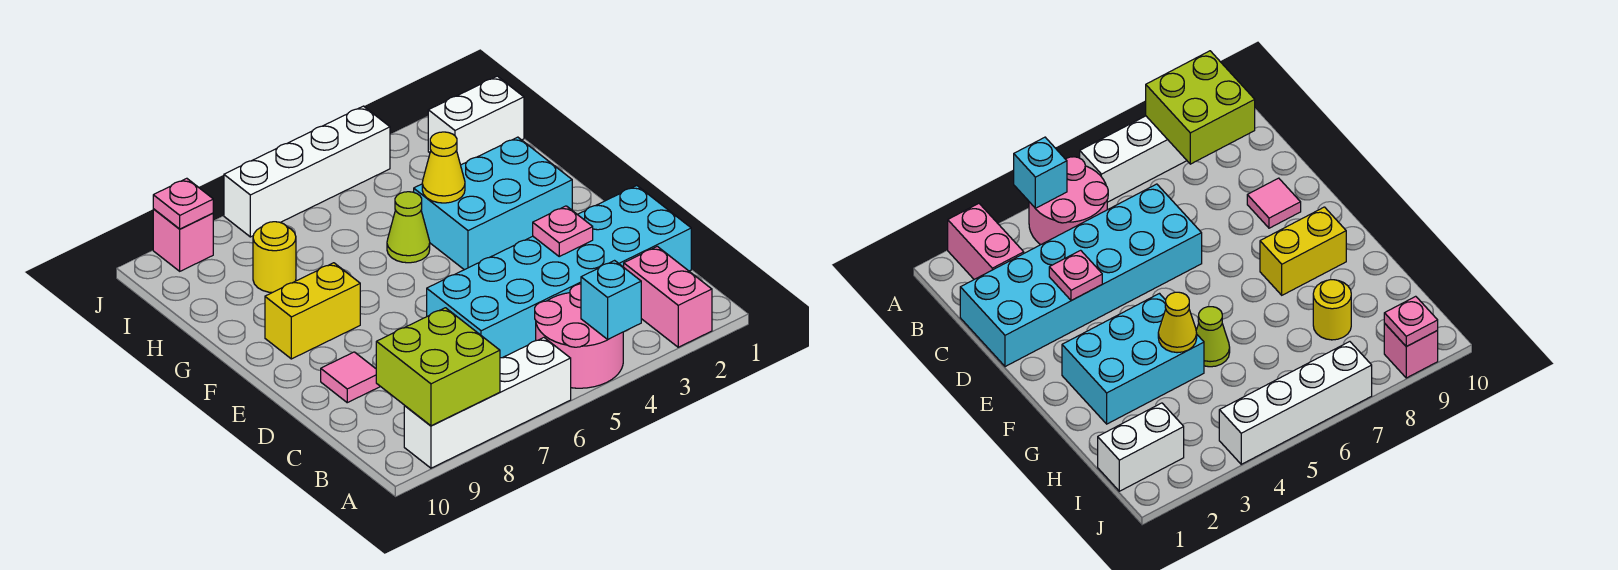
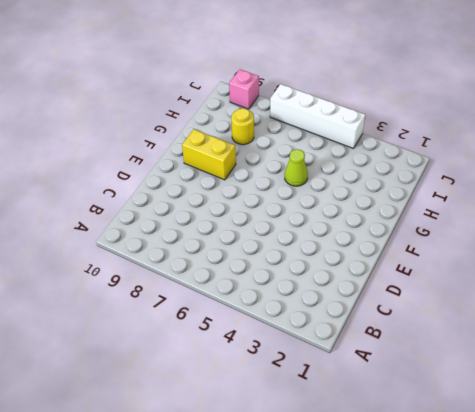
none -> pink 1x2 brick [624,246,712,347]
none -> pink 2x2 round brick [535,284,623,388]
none -> white 1x4 brick [404,338,571,468]

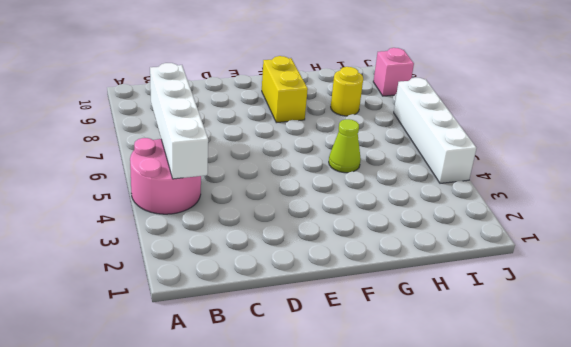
white 1x4 brick [150,63,208,179] -> white 1x4 brick moved to [404,338,571,468]
none -> pink 1x2 brick [624,246,712,347]
none -> cyan 2x6 brick [427,186,691,358]
none -> pink 1x1 tile [321,352,380,403]

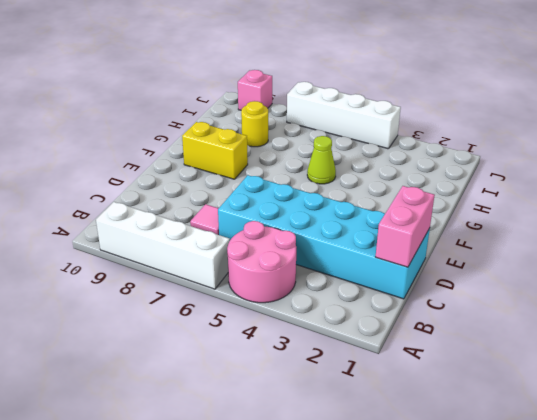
pink 1x2 brick [376,186,435,267] -> pink 1x2 brick moved to [624,246,712,347]
pink 1x1 tile [190,204,219,235] -> pink 1x1 tile moved to [321,352,380,403]
none -> cyan 2x3 brick [414,137,572,270]
none -> white 1x2 brick [428,76,524,165]
none -> cyan 1x1 brick [581,261,641,339]

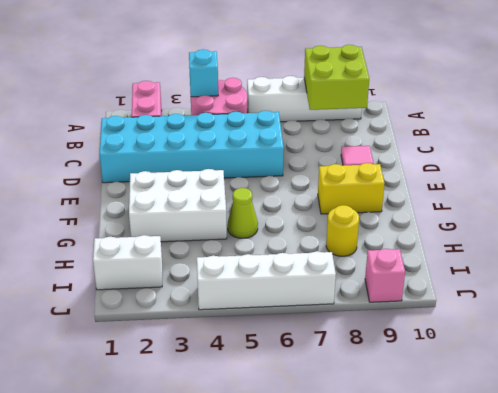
white 2x3 brick [129,169,227,242] -> cyan 2x3 brick [414,137,572,270]
none -> pink 1x1 plate [533,206,593,256]
none -> yellow 1x1 cone [422,132,465,203]
none -> pink 1x1 plate [153,178,213,229]

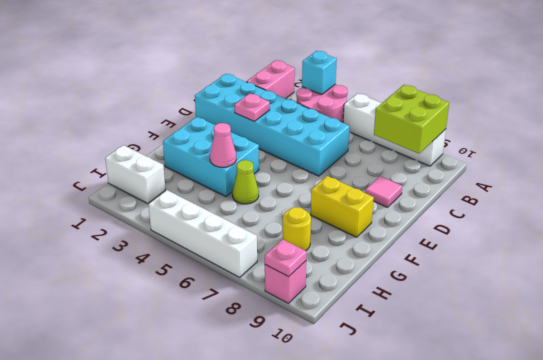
pink 1x1 cone [210,123,236,167] -> yellow 1x1 cone [422,132,465,203]

